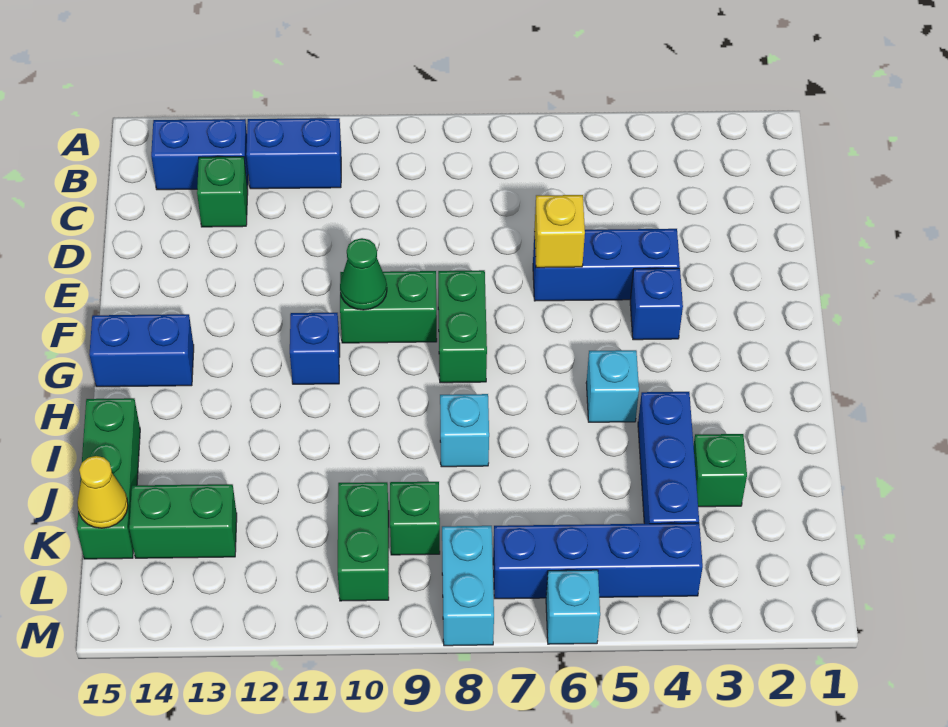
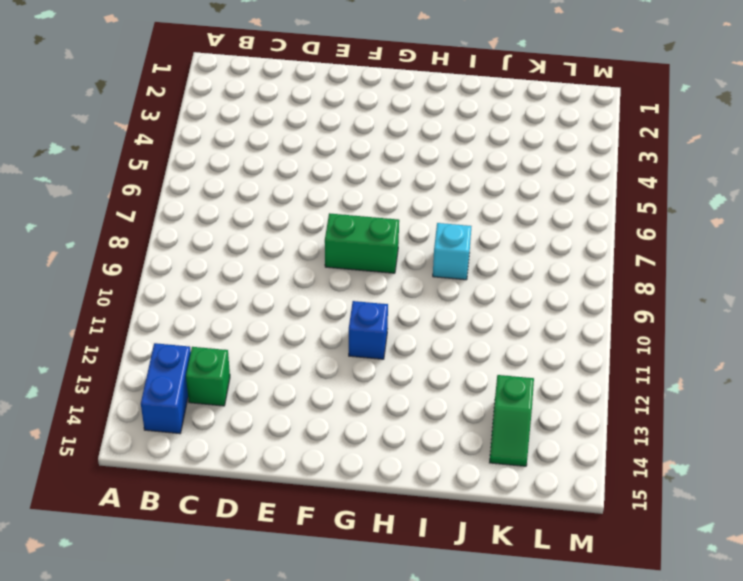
green 1x2 slope [490,375,534,466] -> green 1x2 brick [129,484,237,558]
none -> blue 1x2 brick [246,118,341,189]
none -> blue 1x3 brick [533,229,680,301]
none -> blue 1x1 brick [630,268,683,340]

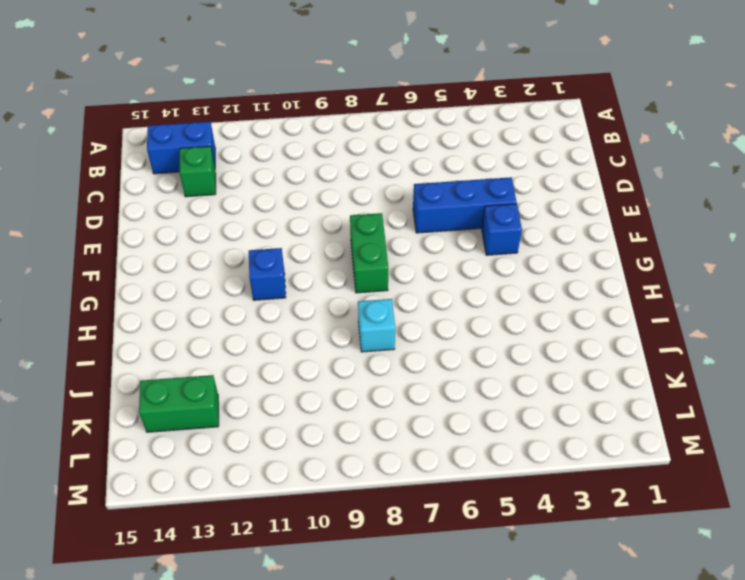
none -> blue 1x2 brick [246,118,341,189]
none -> green 1x2 brick [340,271,437,343]
none -> blue 1x2 brick [89,314,194,387]

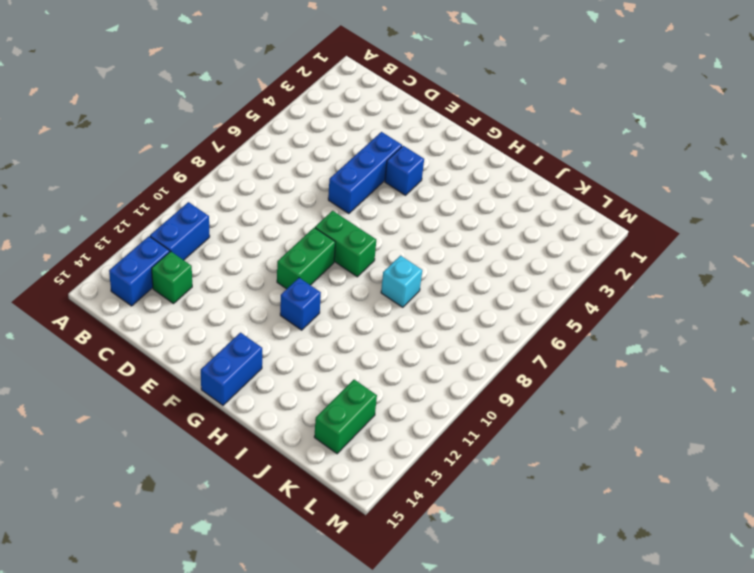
none -> cyan 1x1 brick [586,350,639,422]
none -> blue 1x3 brick [638,392,699,524]
none -> green 1x3 brick [77,398,140,559]

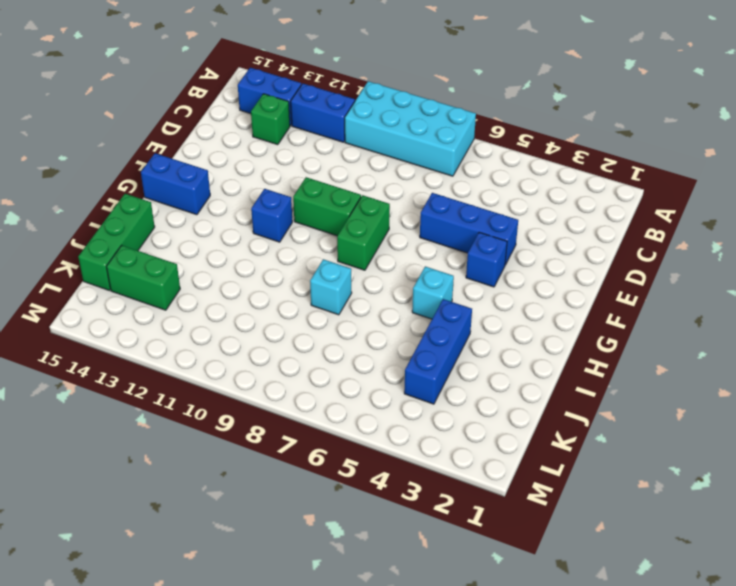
cyan 2x4 brick [345,81,476,176] -> none
none -> green 1x1 brick [694,434,747,507]
none -> green 1x1 brick [390,482,440,555]
none -> green 1x2 brick [338,482,389,601]

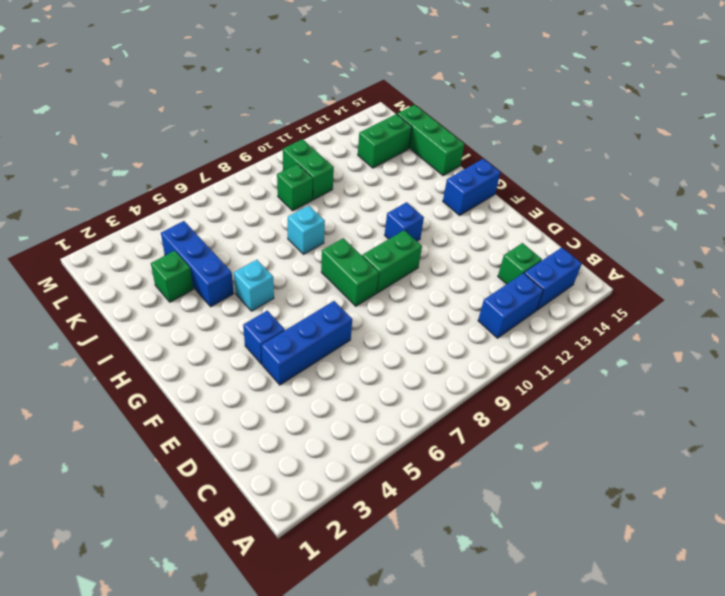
none -> blue 1x4 brick [493,523,703,599]
none -> cyan 1x2 brick [442,526,494,646]
none -> cyan 1x1 brick [546,570,600,644]

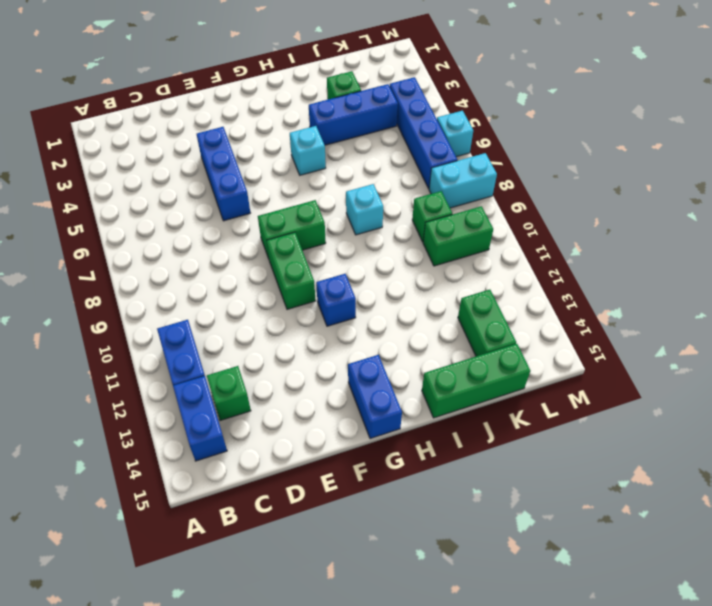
none -> blue 1x1 brick [630,268,683,340]
none -> yellow 1x1 brick [534,195,585,268]
none -> green 1x1 cone [340,238,387,310]

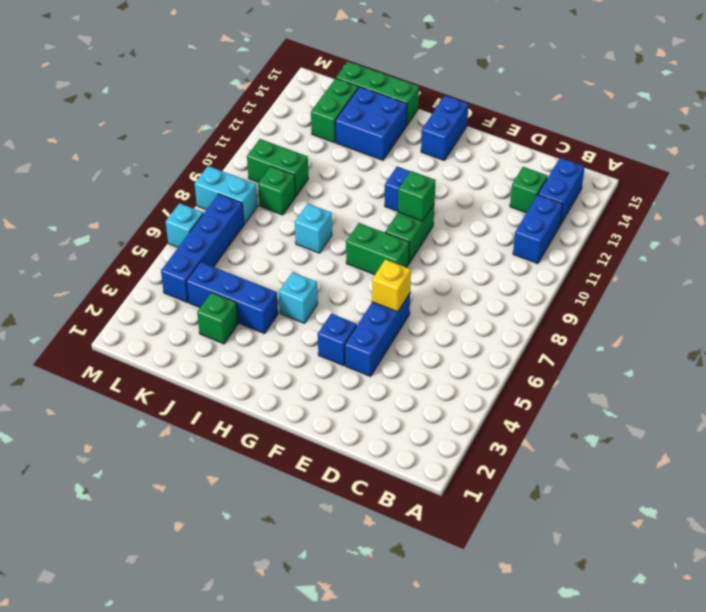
green 1x1 brick [398,171,435,221] -> green 1x1 cone [340,238,387,310]
blue 2x2 brick [335,87,407,160] -> none
none -> yellow 1x1 cone [77,456,128,528]

